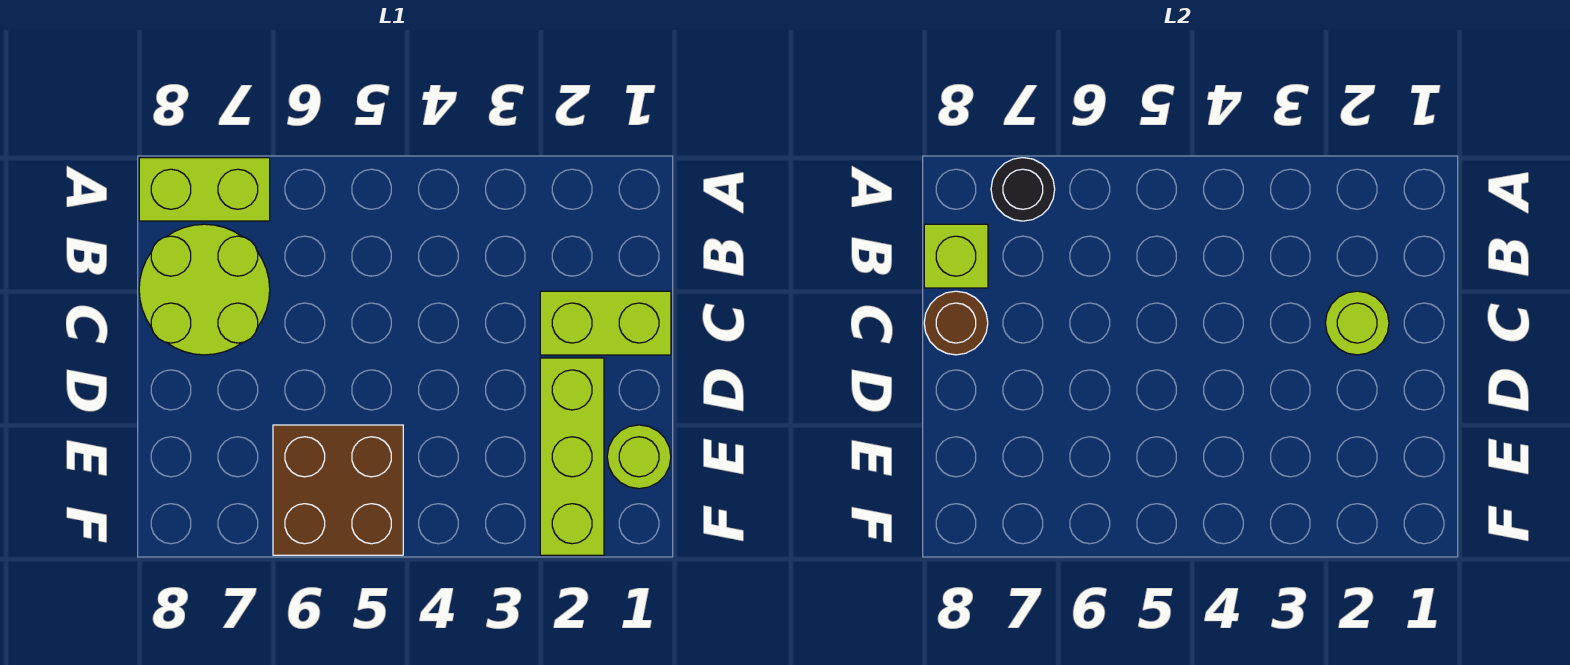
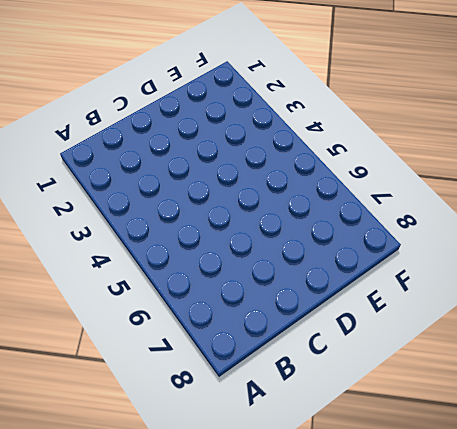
none -> lime 1x2 brick [139,158,270,221]
none -> lime 2x2 round brick [139,224,270,355]

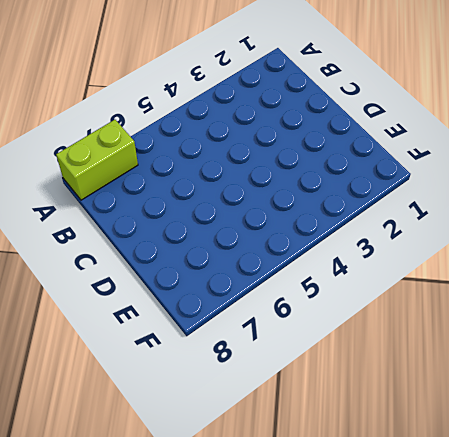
none -> lime 2x2 round brick [139,224,270,355]
none -> lime 1x2 brick [540,291,671,355]

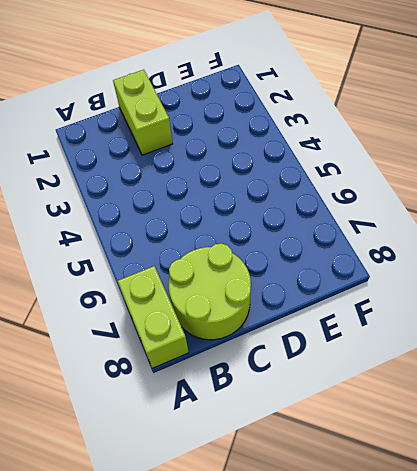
none -> lime 1x3 brick [540,358,604,555]
none -> lime 1x1 round brick [607,425,671,489]

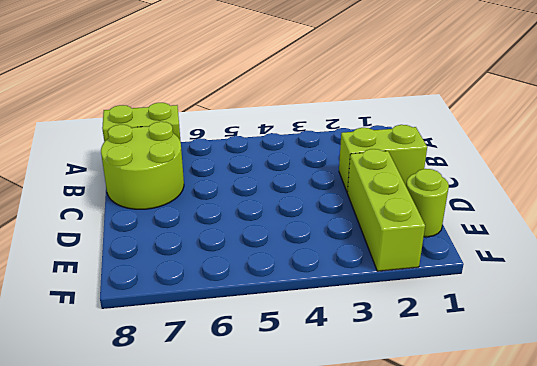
none -> brown 2x2 brick [273,425,403,555]
none -> black 1x1 round brick [991,158,1055,221]

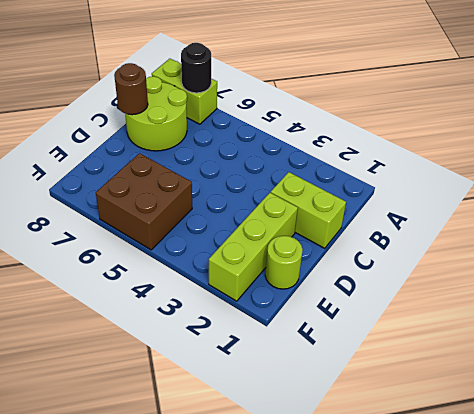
none -> lime 1x1 brick [924,224,988,288]
none -> lime 1x1 round brick [1325,291,1389,355]

